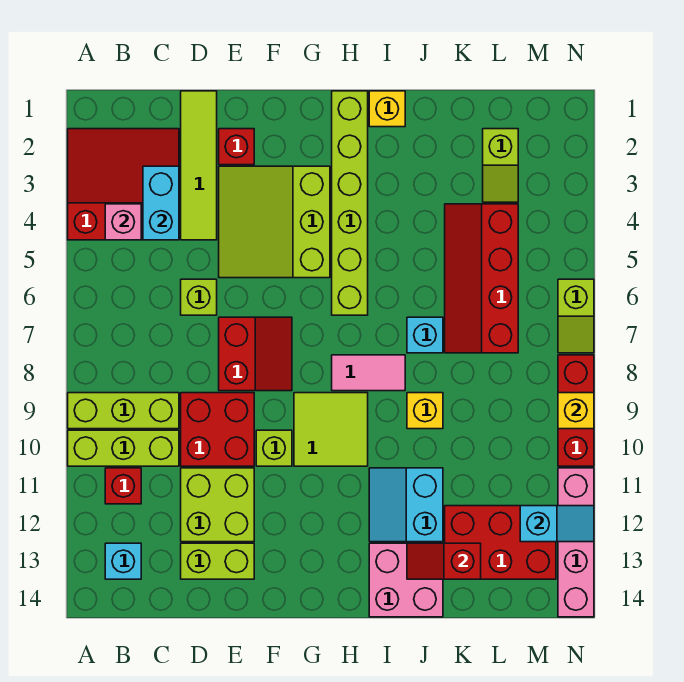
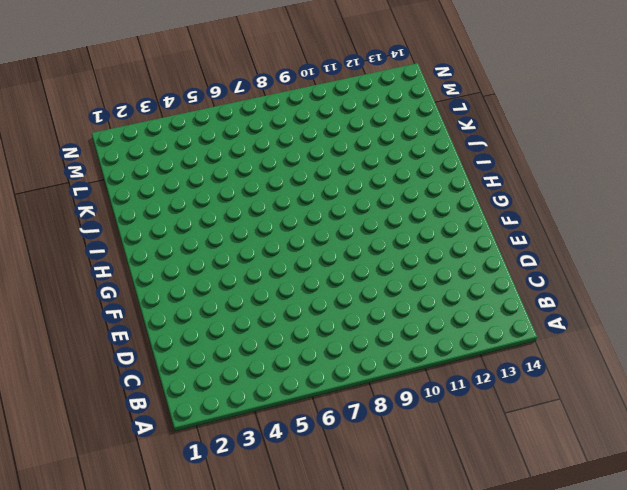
none -> red 3x3 slope [68,129,179,240]
none -> lime 1x3 brick [68,393,179,429]
none -> lime 1x3 brick [68,430,179,466]
none -> red 1x1 brick [105,468,141,504]

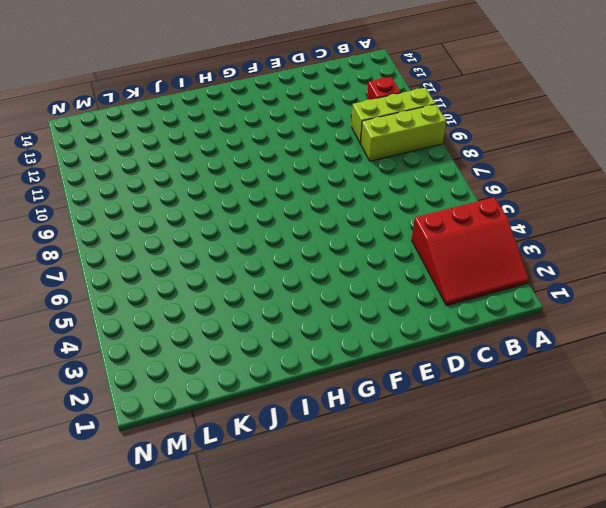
none -> cyan 1x1 brick [105,543,141,579]
none -> lime 1x4 tile [181,91,217,240]
none -> lime 1x1 brick [181,279,217,315]
none -> red 2x2 brick [181,393,254,466]

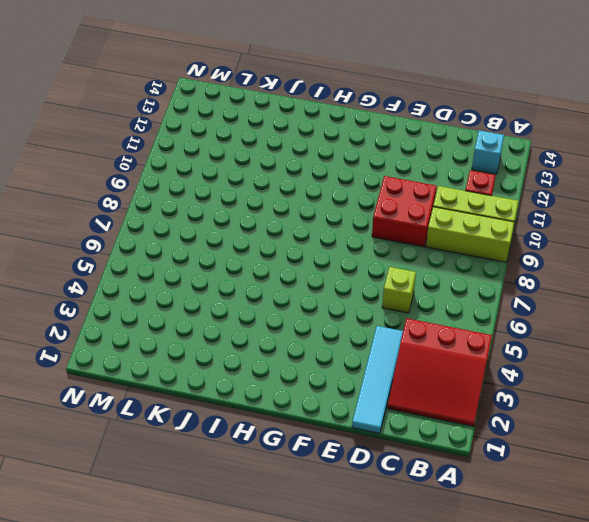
cyan 1x4 tile [352,326,403,433] -> lime 1x4 tile [181,91,217,240]
none -> lime 2x2 brick [181,468,254,542]
none -> lime 1x2 brick [181,543,254,579]
none -> red 1x1 brick [219,129,254,165]
none -> lime 3x3 slope [219,166,330,278]

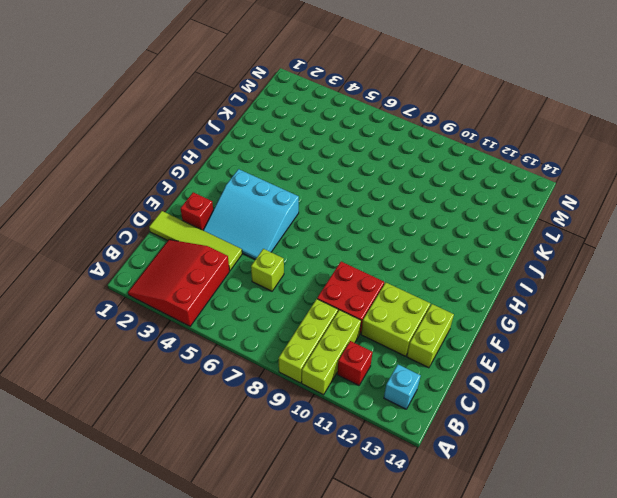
cyan 3x3 slope [203,169,299,259] -> lime 3x3 slope [219,166,330,278]
none -> red 2x2 slope [219,317,292,391]
none -> lime 1x1 brick [256,430,292,466]
none -> lime 2x2 tile [294,393,368,466]
none -> lime 1x6 brick [332,91,368,315]

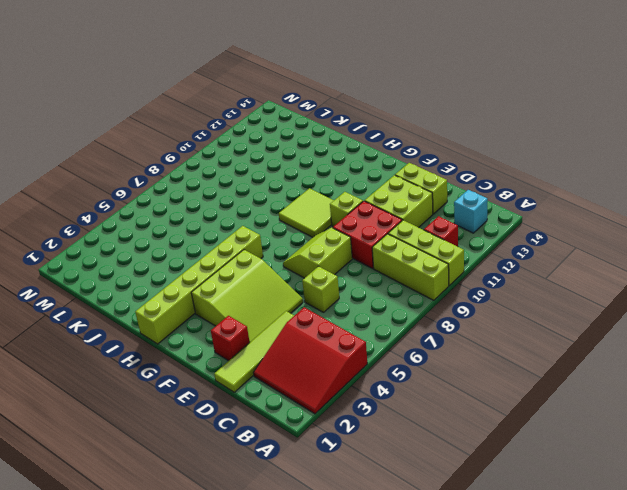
lime 2x2 slope [283,228,352,278] -> red 2x2 slope [219,317,292,391]
none -> pink 1x2 tile [332,355,405,391]
none -> yellow 1x1 brick [369,91,405,127]
none -> cyan 2x2 slope [369,468,443,542]
none -> pink 2x2 brick [369,543,443,617]

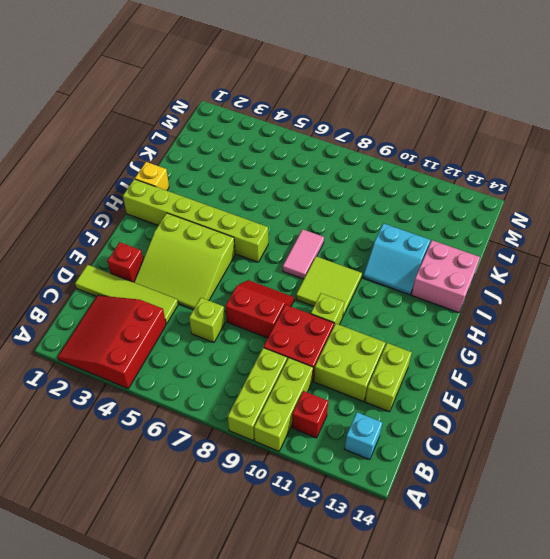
none -> cyan 1x1 brick [407,317,443,353]
none -> yellow 1x1 brick [407,393,443,429]
none -> red 2x4 slope [445,204,518,353]
none -> red 2x3 brick [445,506,556,579]

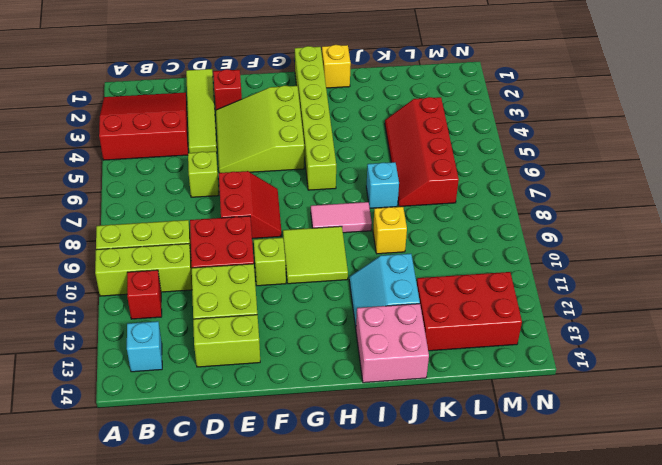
none -> lime 1x2 slope [483,129,518,202]
none -> lime 1x2 slope [558,279,594,353]
none -> red 1x3 brick [558,355,594,466]
none -> pink 1x4 brick [558,468,594,617]

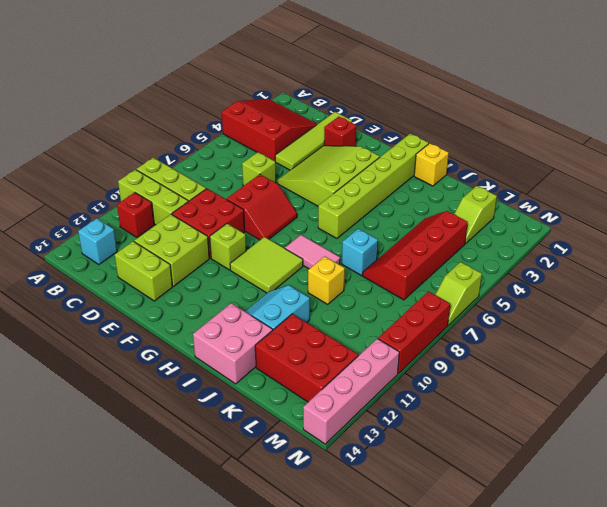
none -> pink 1x1 brick [105,204,141,240]
none -> cyan 1x2 brick [143,166,179,240]
none -> red 1x2 slope [407,543,481,579]
none -> cyan 1x2 slope [520,506,594,542]

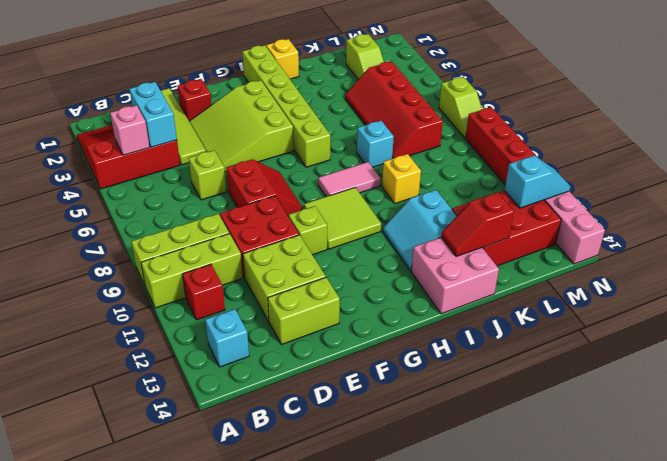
none -> yellow 1x1 brick [558,393,594,429]

